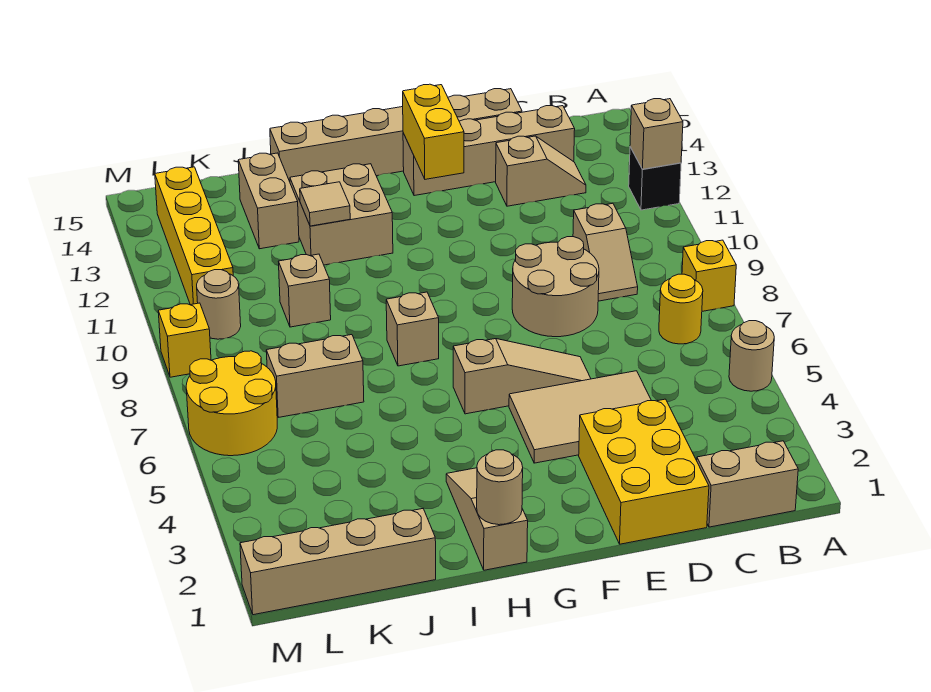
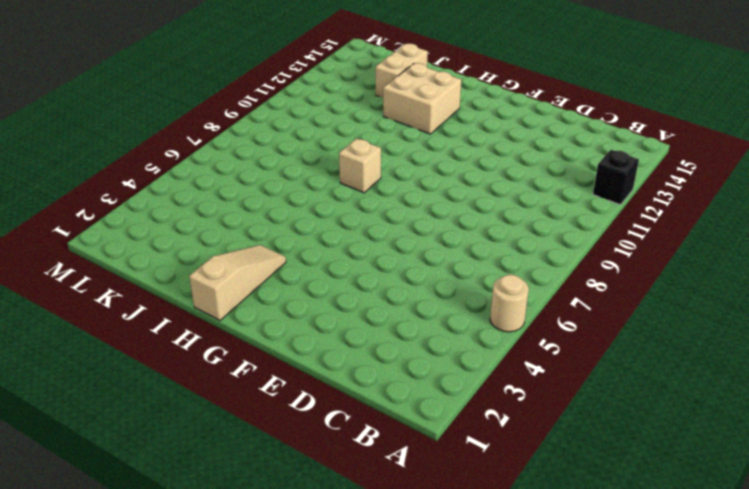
none -> yellow 1x1 brick [682,240,736,311]
none -> tan 1x2 brick [697,441,798,527]
none -> yellow 1x1 round brick [659,274,703,344]

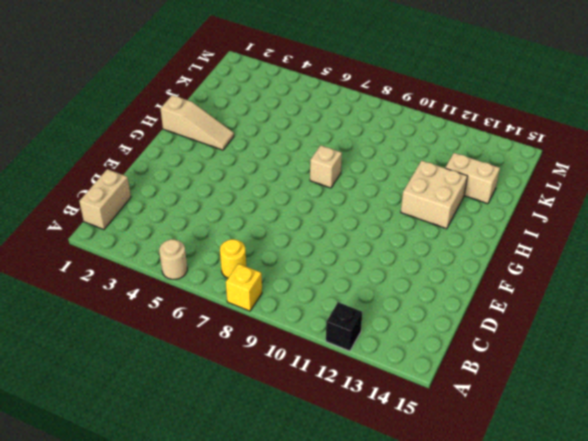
none -> tan 1x2 slope [573,203,638,301]
none -> tan 1x2 slope [496,136,586,206]
none -> tan 1x4 brick [403,106,575,196]

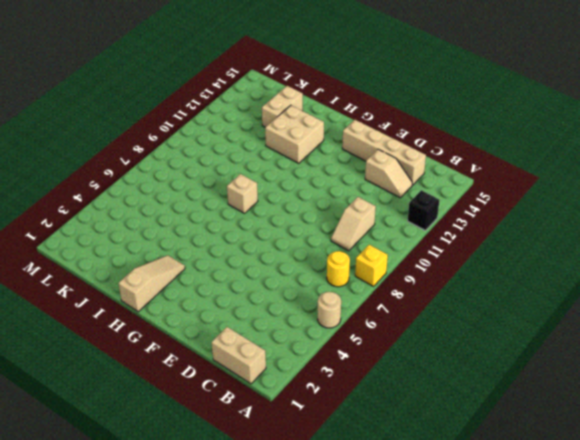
none -> yellow 2x3 brick [579,399,709,544]
none -> tan 2x3 tile [509,371,651,463]
none -> tan 2x2 round brick [512,237,599,337]

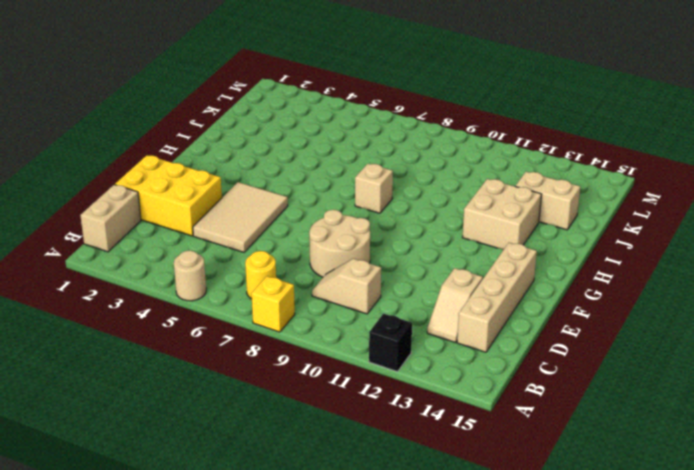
none -> tan 1x6 brick [270,89,522,182]
none -> tan 1x3 slope [453,339,591,414]
none -> tan 1x3 slope [446,468,528,570]

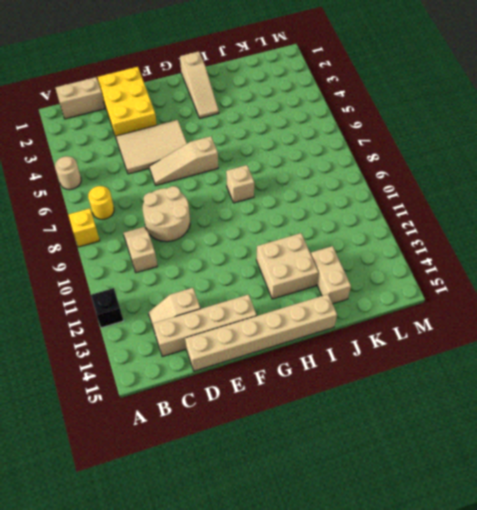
none -> tan 1x4 brick [240,509,436,615]
none -> tan 1x2 brick [266,335,364,417]
none -> tan 1x1 brick [278,254,331,327]

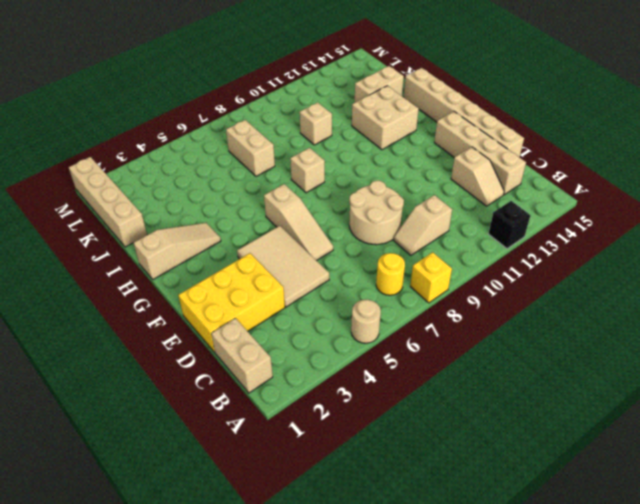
none -> yellow 2x2 round brick [186,351,277,456]
none -> tan 1x1 round brick [197,270,241,339]
none -> yellow 1x4 brick [155,167,233,305]

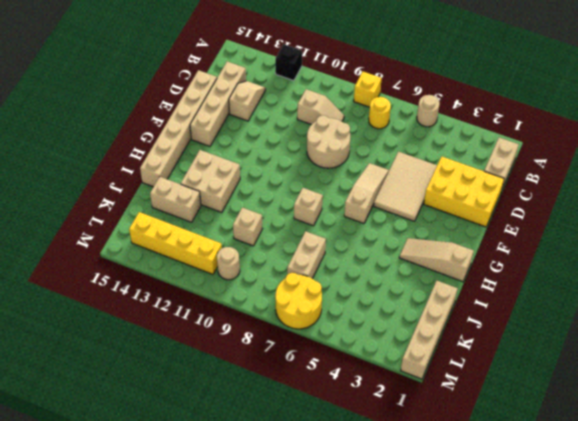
none -> yellow 1x1 brick [158,303,211,377]
none -> tan 1x1 brick [630,99,683,169]
none -> yellow 1x2 brick [403,84,464,179]

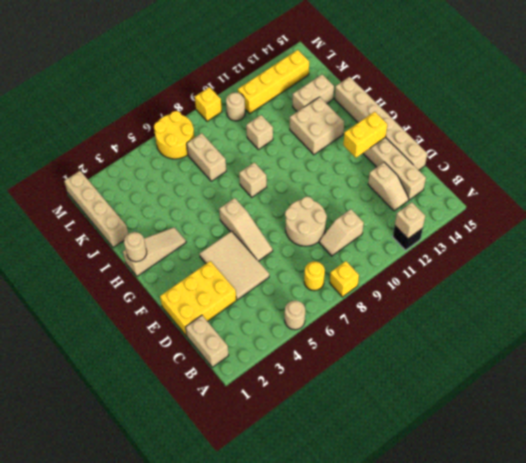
none -> tan 1x1 tile [300,182,350,226]

